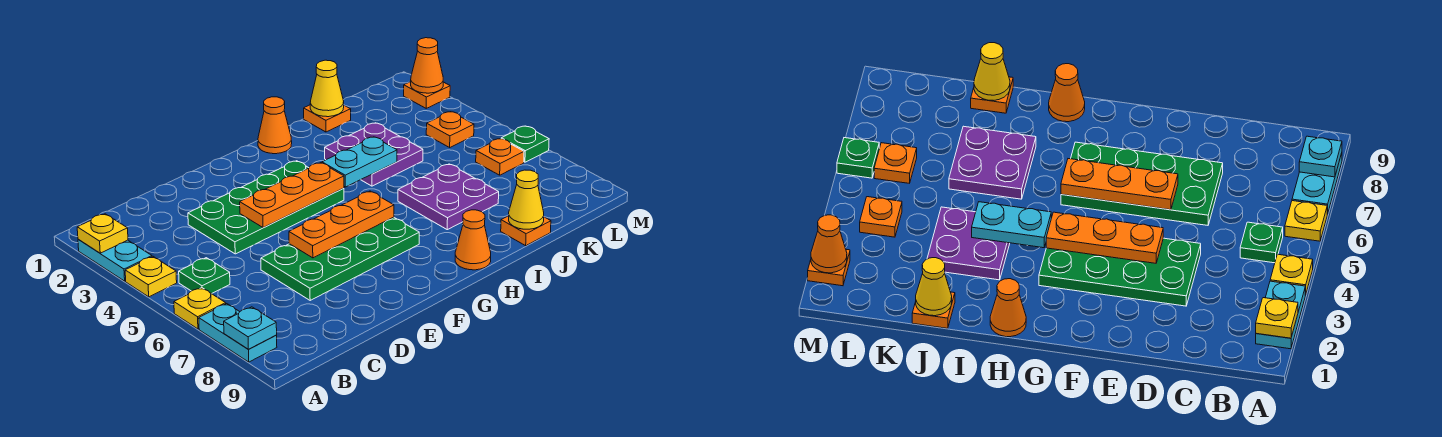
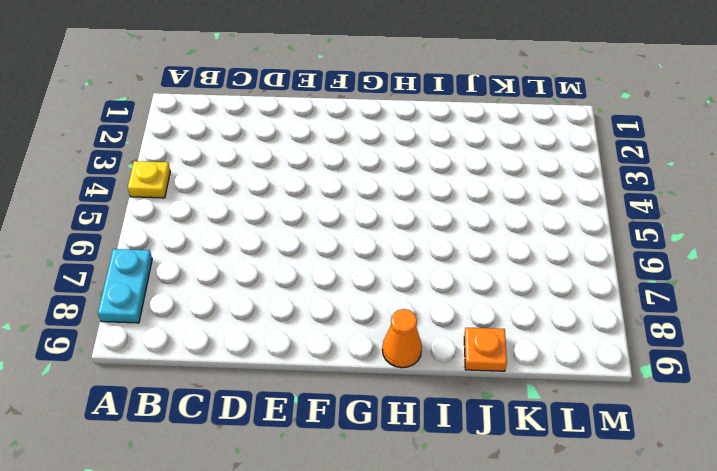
none -> cyan 1x2 plate [78,239,152,281]
none -> yellow 1x1 plate [174,288,226,329]
none -> green 1x1 plate [179,258,230,294]

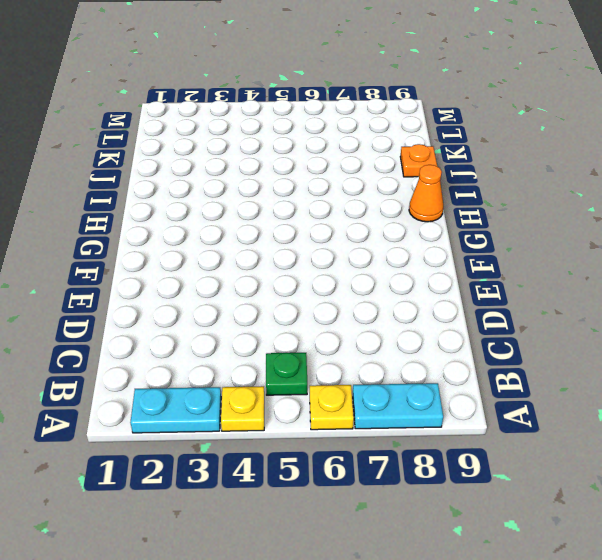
none -> green 2x4 plate [188,161,344,254]
none -> green 2x4 plate [261,217,419,300]
none -> orange 1x1 cone [258,97,292,154]

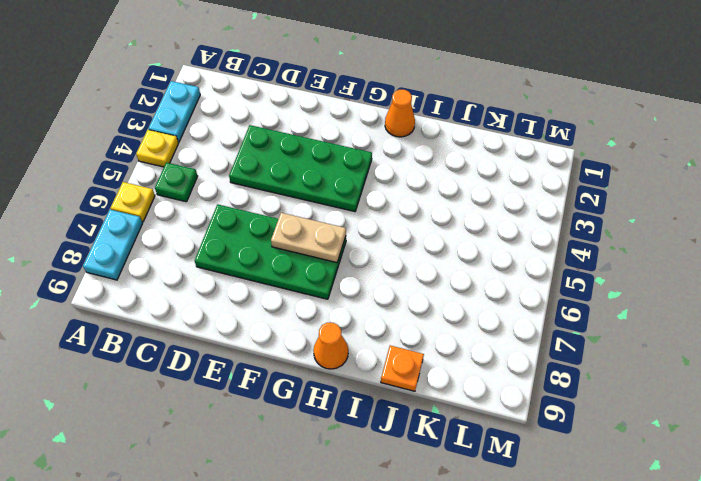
tan 1x2 plate [271,213,346,263] -> orange 1x3 plate [289,191,394,258]
none -> purple 2x2 plate [325,123,423,186]
none -> purple 2x2 plate [398,164,499,230]
none -> orange 1x1 plate [304,105,351,132]

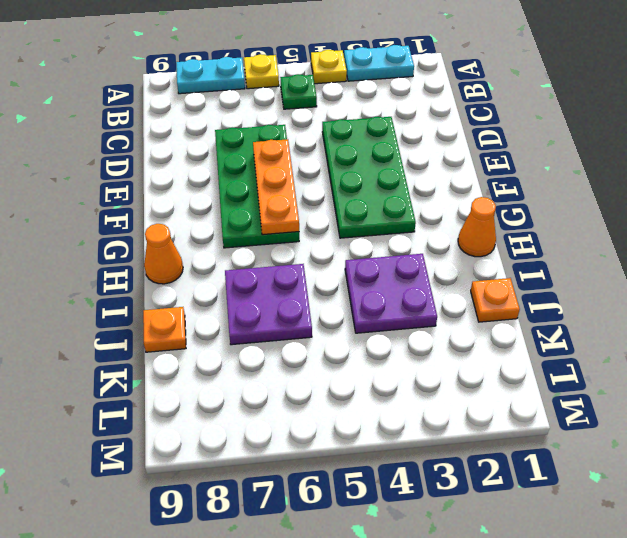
none -> orange 1x1 plate [426,112,474,147]
none -> orange 1x1 plate [476,139,524,175]
none -> orange 1x1 plate [404,82,450,108]

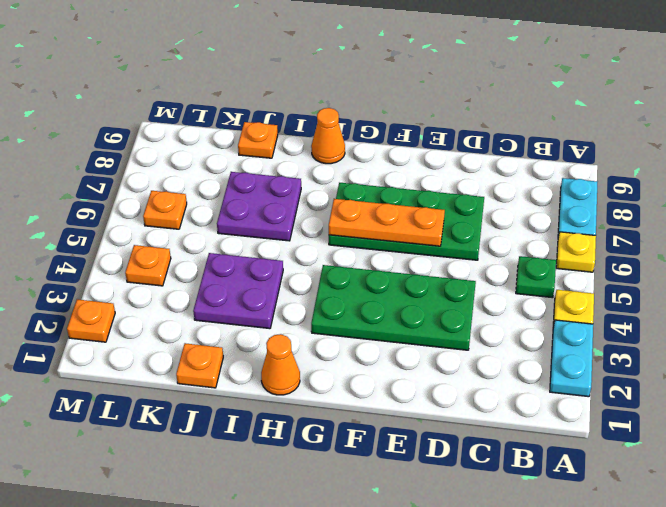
none -> green 1x1 plate [501,126,549,162]
none -> yellow 1x1 plate [77,214,128,253]
none -> cyan 1x1 plate [224,307,277,349]

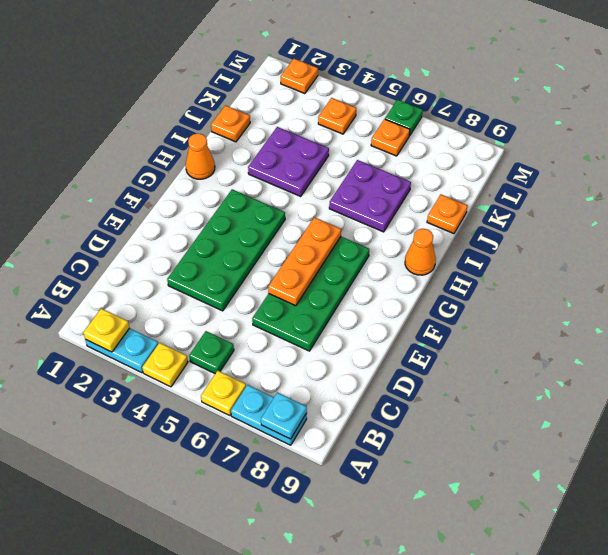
none -> orange 1x3 plate [240,163,344,228]
none -> cyan 1x2 plate [322,137,397,187]
none -> yellow 1x1 cone [310,60,344,117]

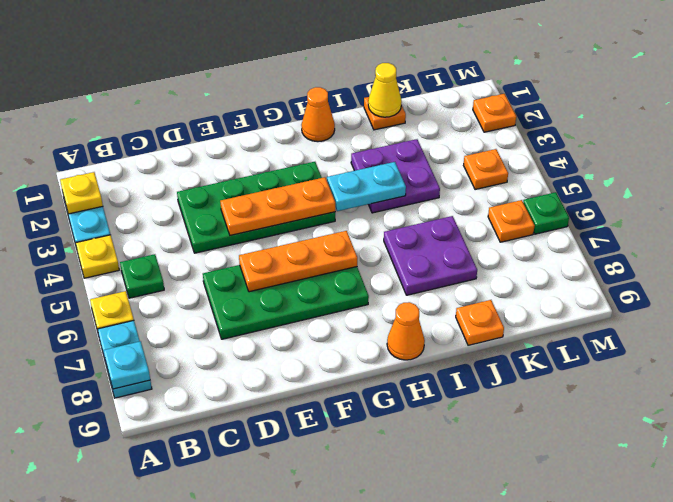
none -> yellow 1x1 cone [509,170,544,229]
none -> orange 1x1 cone [411,38,443,93]

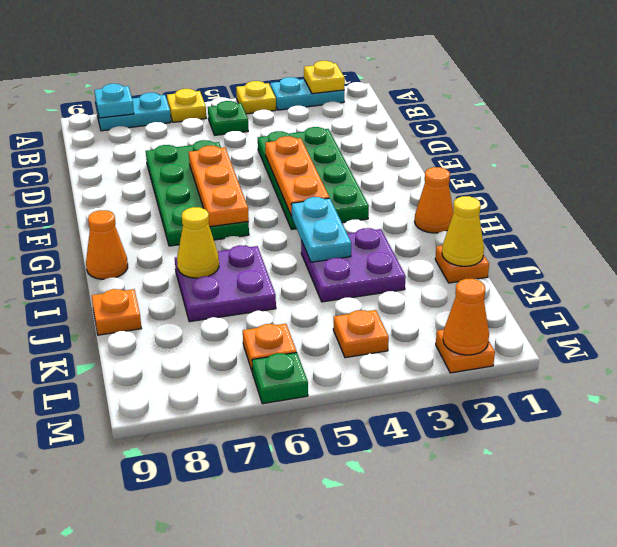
yellow 1x1 cone [177,207,219,278] -> yellow 1x1 cone moved to [509,170,544,229]

